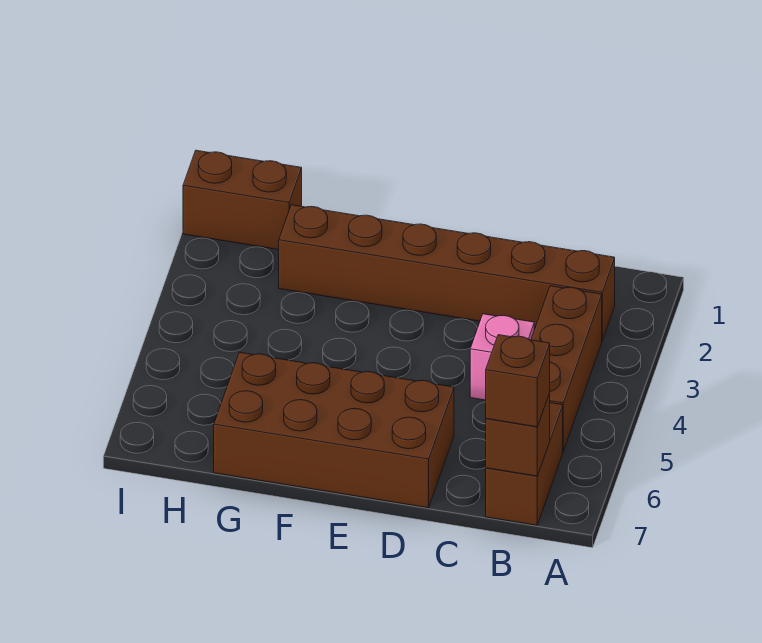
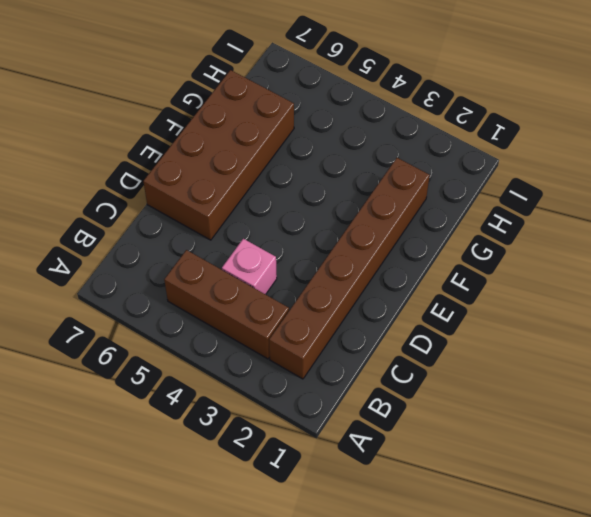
none -> brown 1x2 brick [486,403,563,525]
none -> brown 1x2 brick [183,150,302,250]

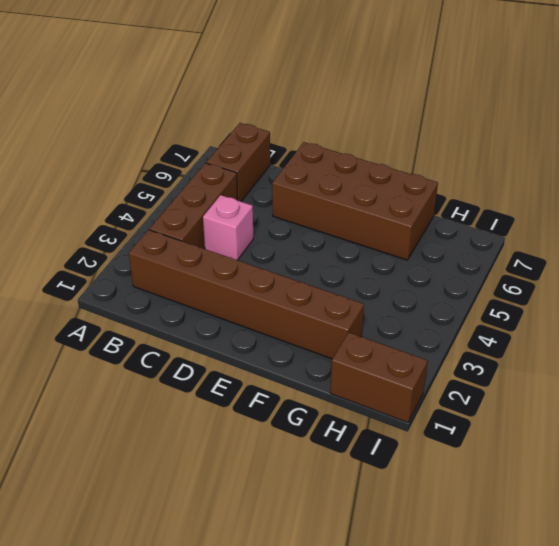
none -> brown 1x1 brick [486,394,550,476]
none -> brown 1x1 brick [486,335,550,427]

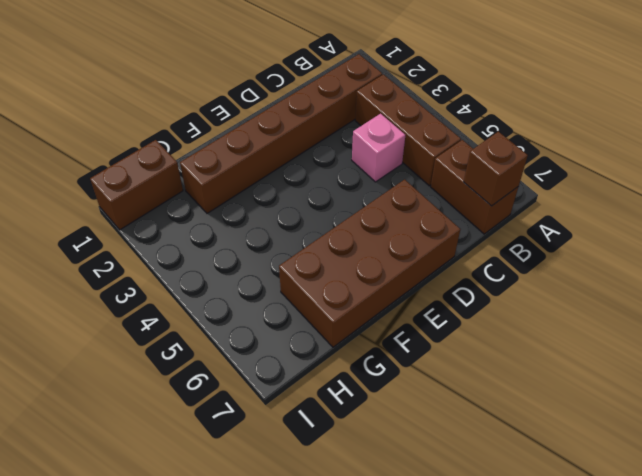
none -> brown 1x1 brick [486,335,550,427]

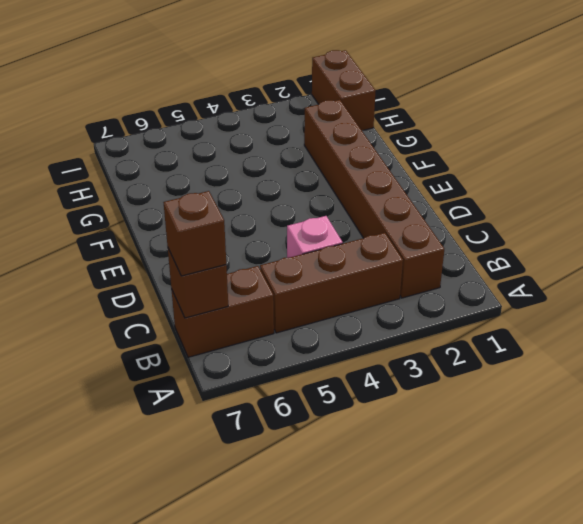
none -> brown 2x4 brick [214,352,454,508]

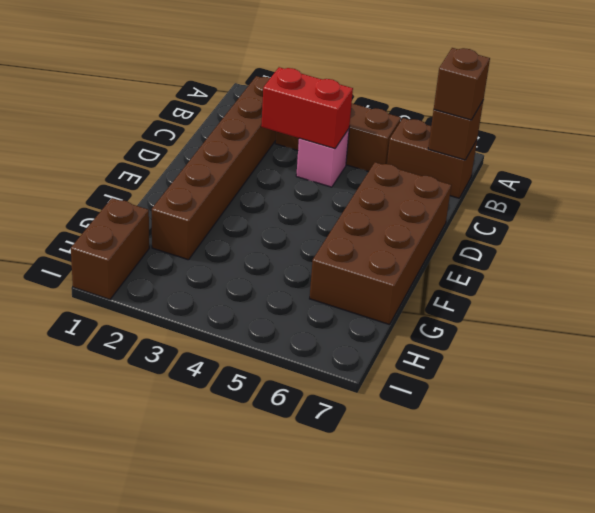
red 1x2 brick [261,67,353,149] -> none

